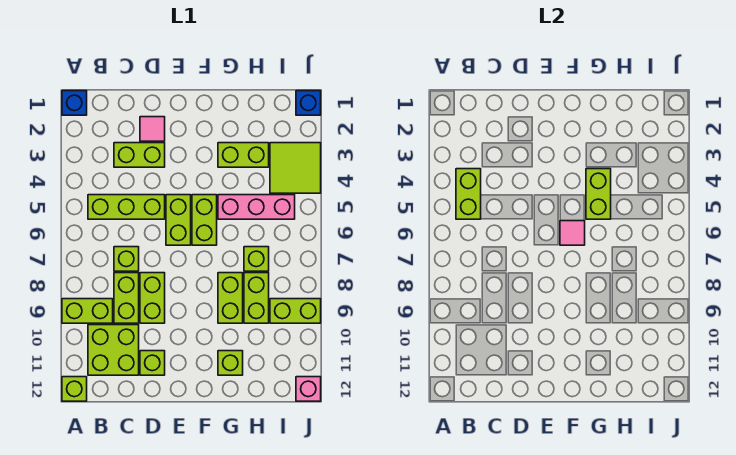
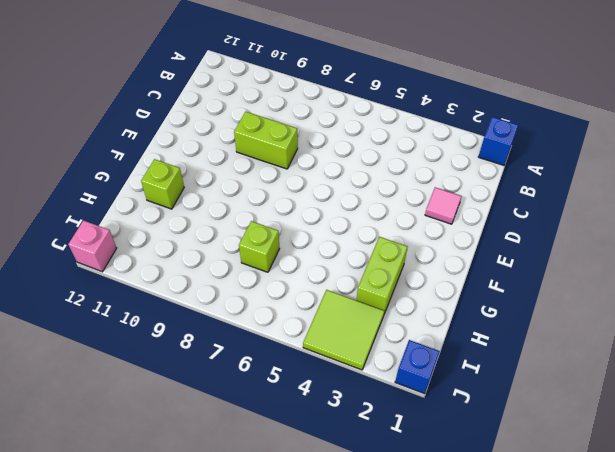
none -> lime 1x2 brick [62,299,113,323]
none -> lime 1x1 brick [62,377,87,401]
none -> lime 1x3 brick [88,195,165,219]

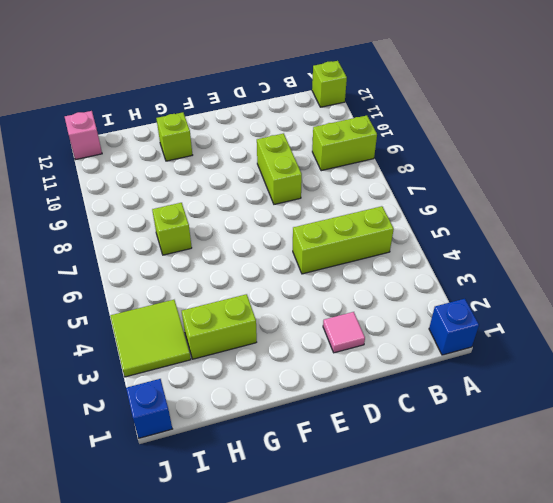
none -> lime 2x2 brick [88,325,139,375]
none -> lime 1x2 brick [114,143,165,167]
none -> lime 1x1 brick [114,247,139,271]

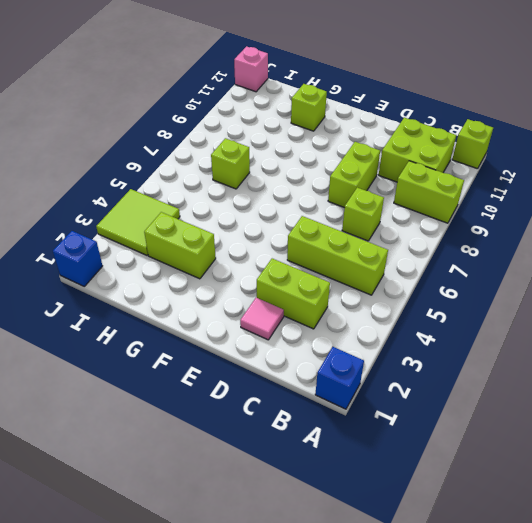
none -> lime 1x2 brick [114,273,139,323]
none -> lime 1x1 brick [140,351,165,375]
none -> lime 1x2 brick [166,195,191,245]

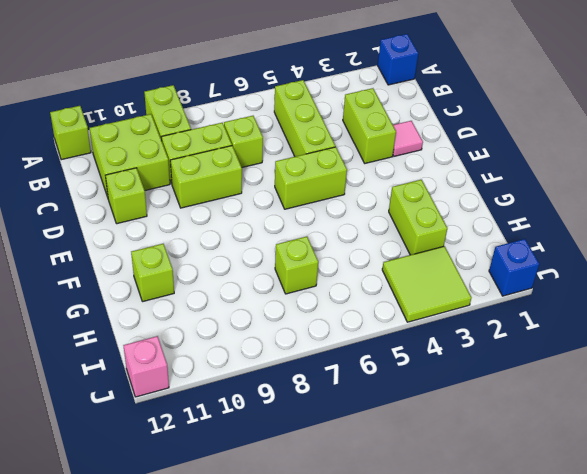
none -> lime 1x2 brick [192,195,217,245]
none -> pink 1x3 brick [218,195,295,219]
none -> lime 1x2 brick [218,273,243,323]

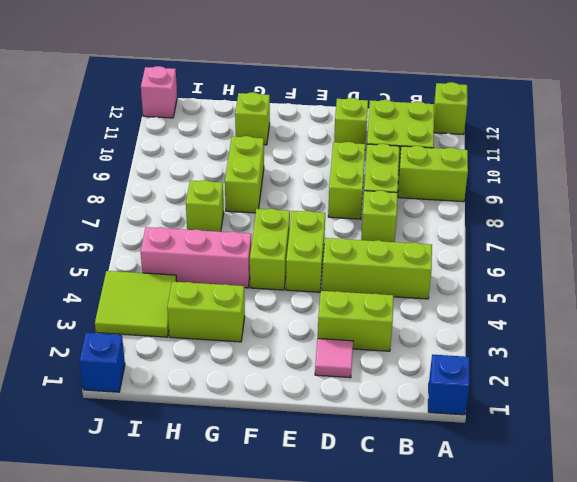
none -> lime 1x2 brick [244,273,269,323]
none -> lime 1x2 brick [270,299,321,323]
none -> lime 1x2 brick [456,169,481,219]

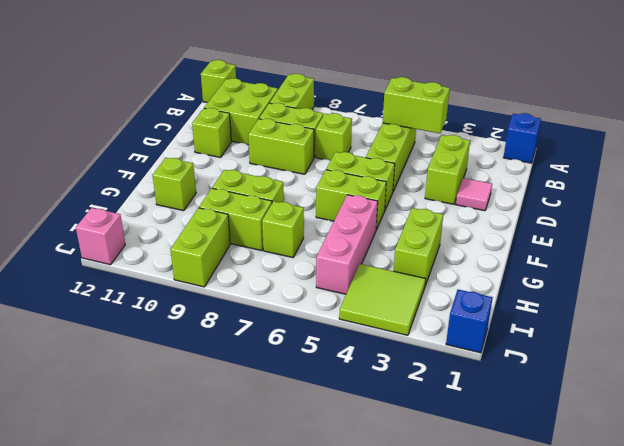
none -> pink 1x1 tile [560,221,585,245]
none -> lime 1x2 brick [586,169,611,219]

